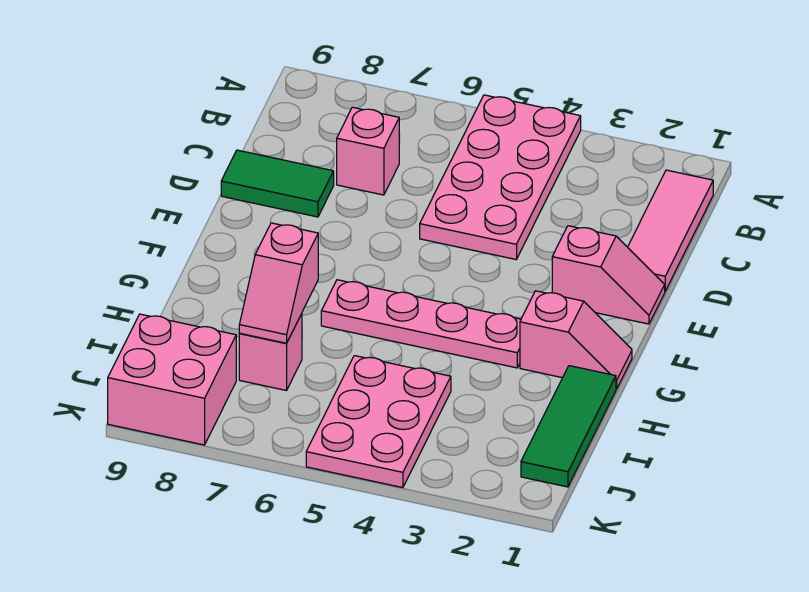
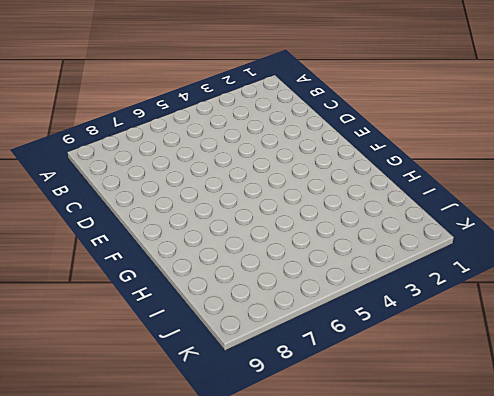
none -> pink 2x4 plate [420,95,581,259]
none -> pink 1x3 tile [628,170,713,291]
none -> pink 1x1 brick [337,107,399,195]

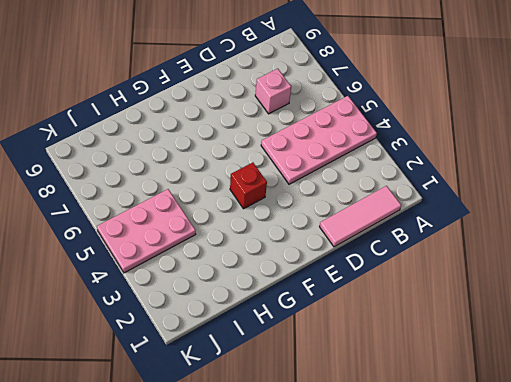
red 1x1 brick [230,162,267,209] -> none
none -> green 1x2 tile [221,150,334,217]
none -> pink 1x2 slope [552,226,665,324]
none -> pink 1x2 slope [520,291,632,389]

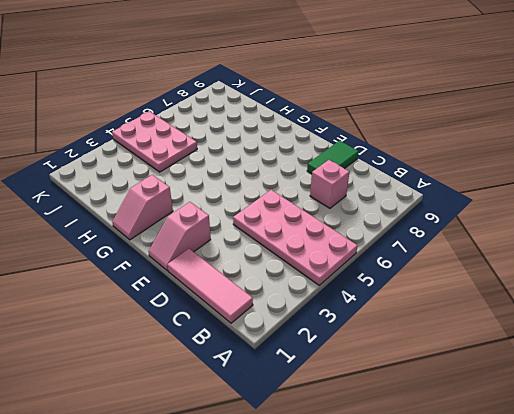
none -> pink 1x4 plate [321,280,521,368]
none -> green 1x3 tile [521,366,616,487]
none -> pink 1x1 brick [239,314,302,391]

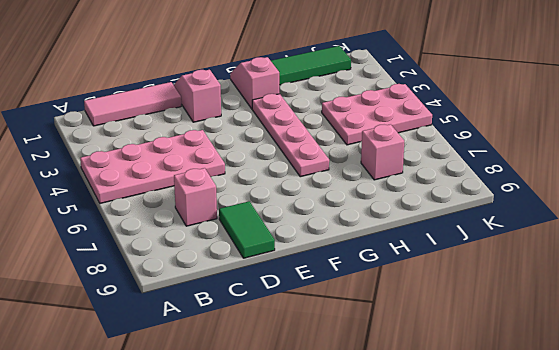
none -> pink 2x2 brick [108,314,236,445]
none -> pink 1x2 slope [239,223,318,343]

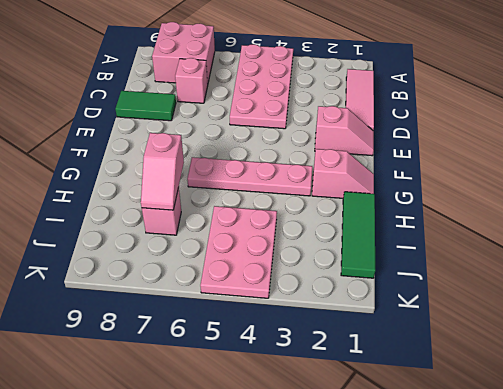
pink 2x2 brick [152,22,215,83] -> pink 2x2 brick moved to [108,314,236,445]

